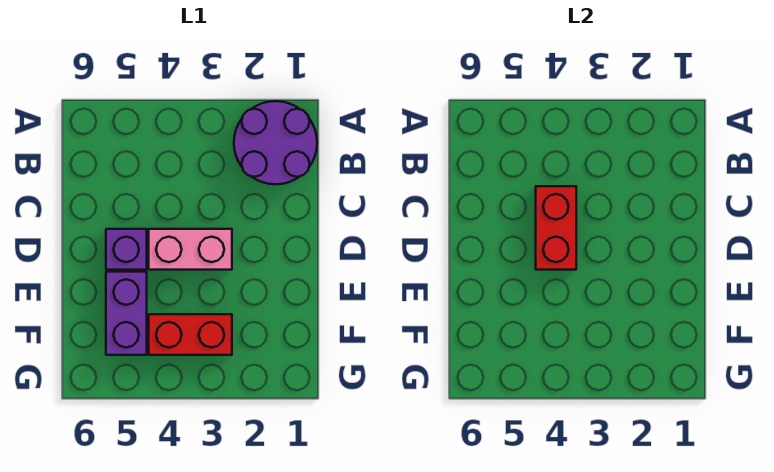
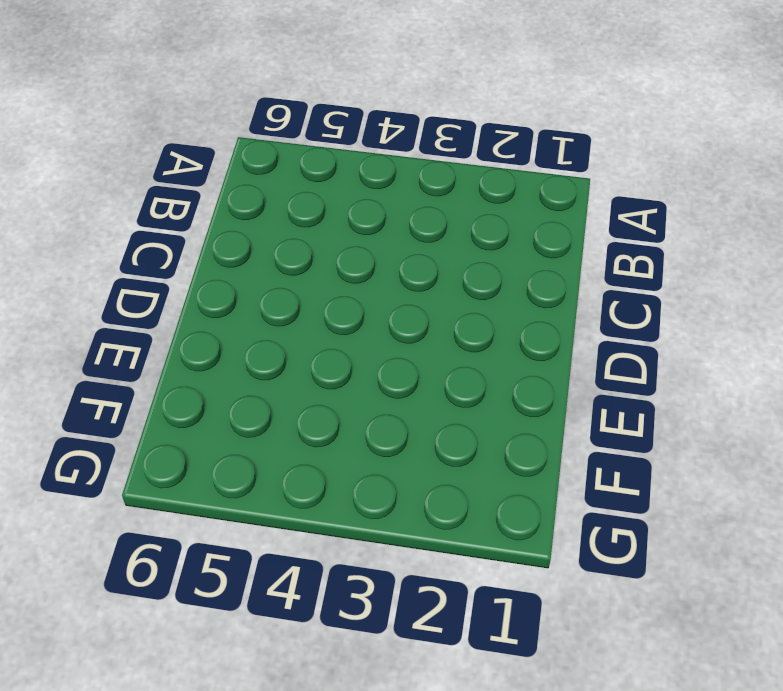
none -> purple 2x2 round brick [234,101,317,184]
none -> pink 1x2 brick [149,229,232,270]

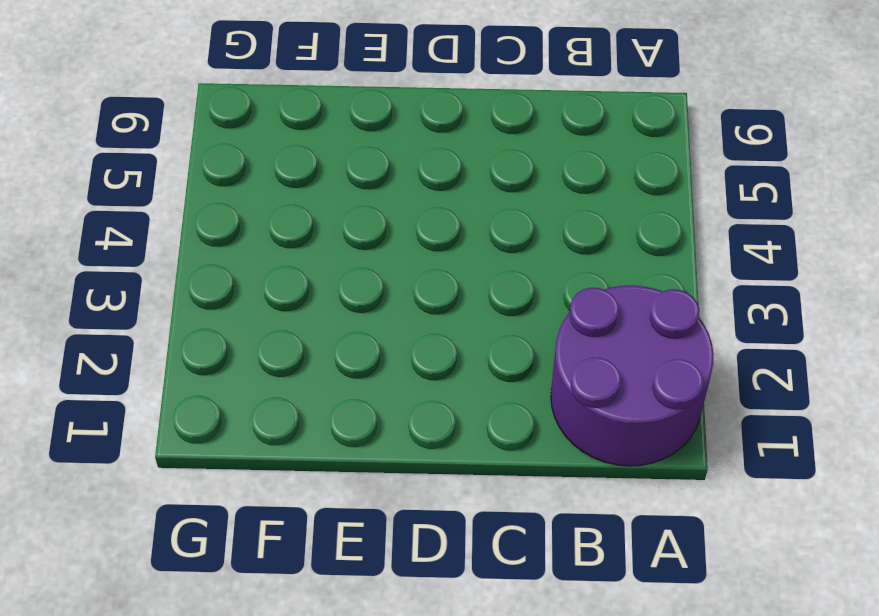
none -> pink 1x2 brick [149,229,232,270]
none -> purple 1x1 brick [106,229,147,270]

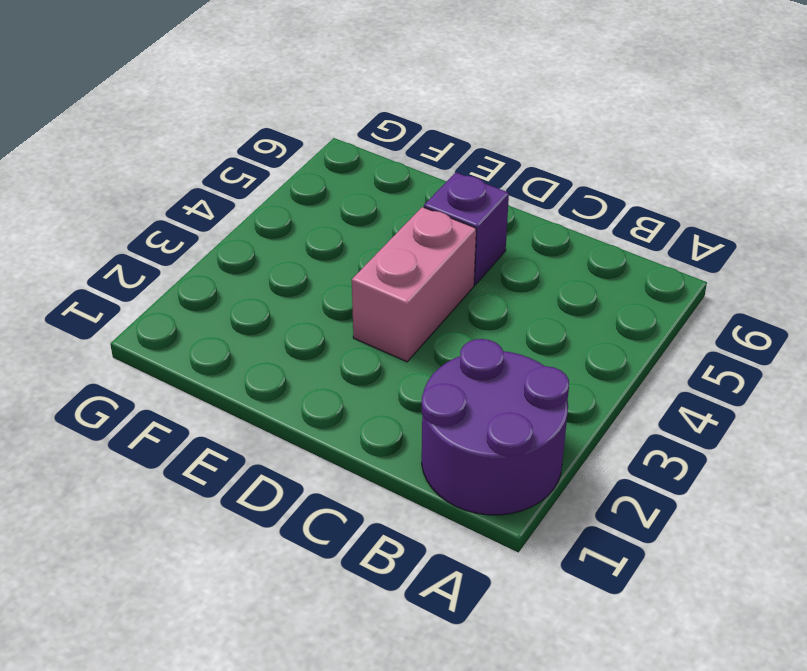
none -> purple 1x2 brick [106,272,147,355]
none -> red 1x2 brick [149,314,232,355]

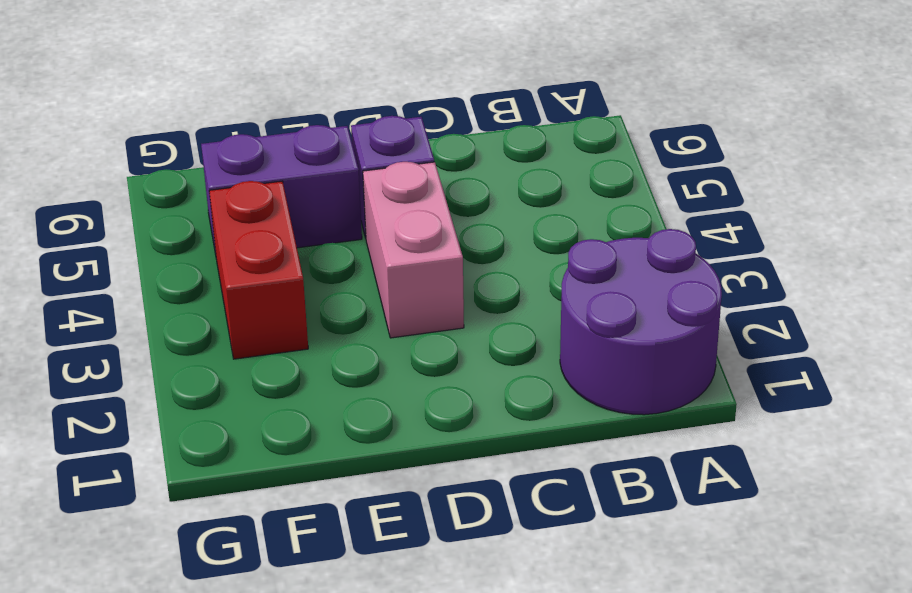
none -> red 1x2 brick [536,186,576,270]

